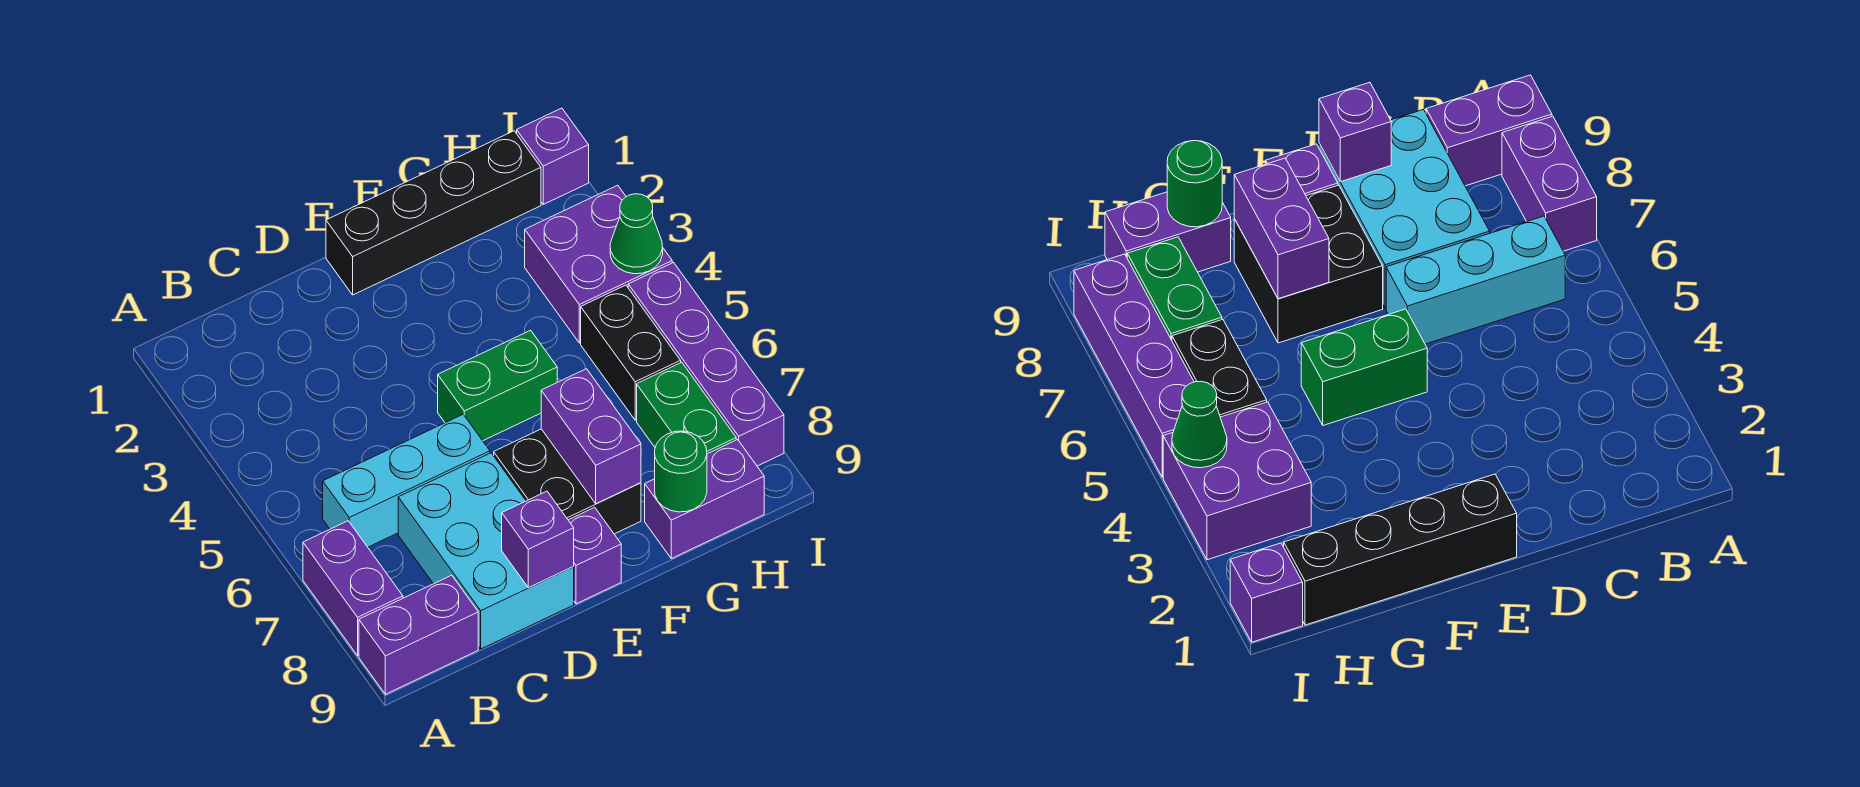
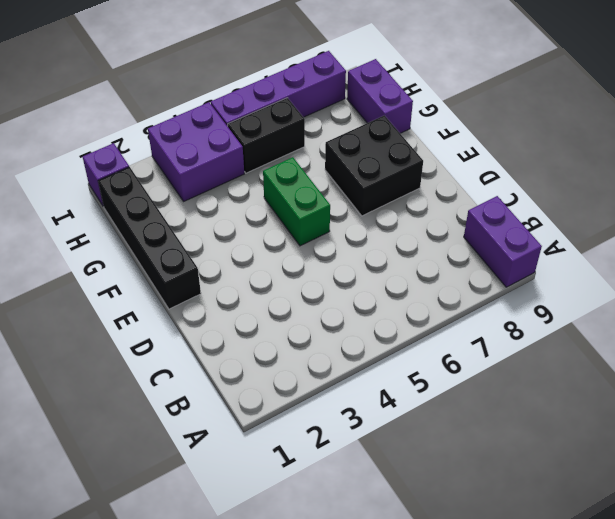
none -> purple 1x2 brick [303,521,403,656]
none -> cyan 1x3 brick [323,414,490,547]
none -> cyan 2x3 brick [398,453,574,649]

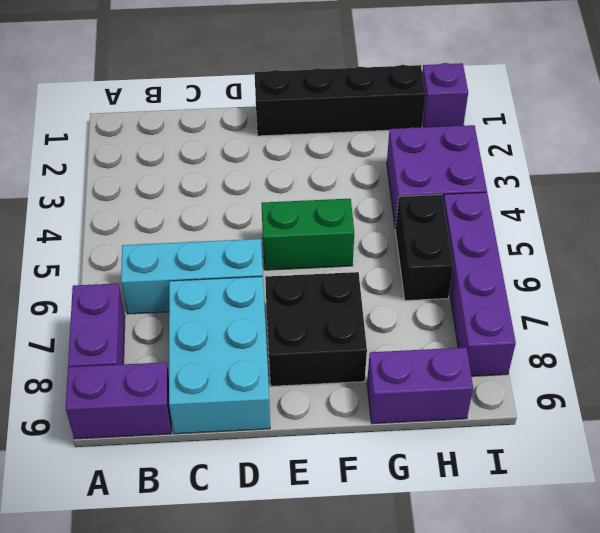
none -> purple 1x1 brick [568,507,621,604]
none -> green 1x2 brick [637,362,736,454]
none -> purple 1x1 brick [502,491,574,588]

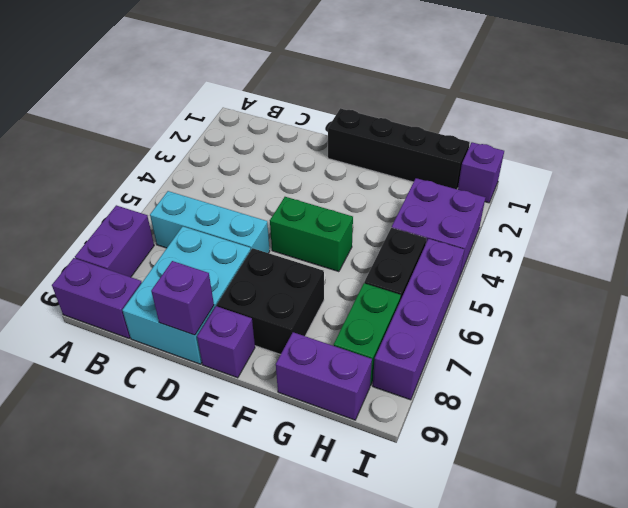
none -> purple 1x2 brick [541,369,641,504]
none -> green 1x1 round brick [655,431,707,512]
none -> green 1x1 cone [610,194,663,274]

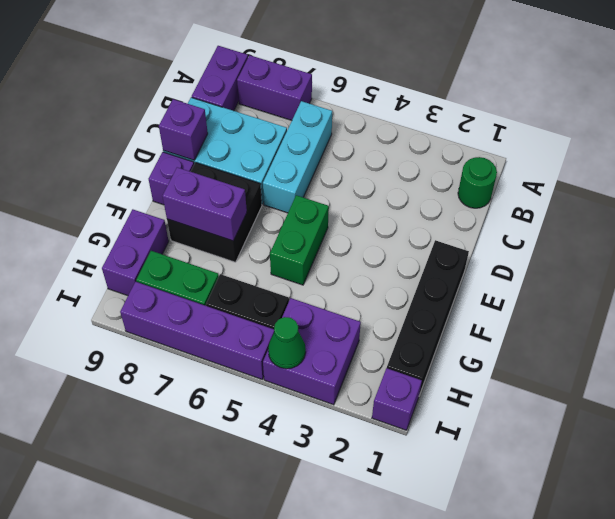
green 1x1 round brick [458,157,497,208] -> green 1x1 round brick moved to [655,431,707,512]

